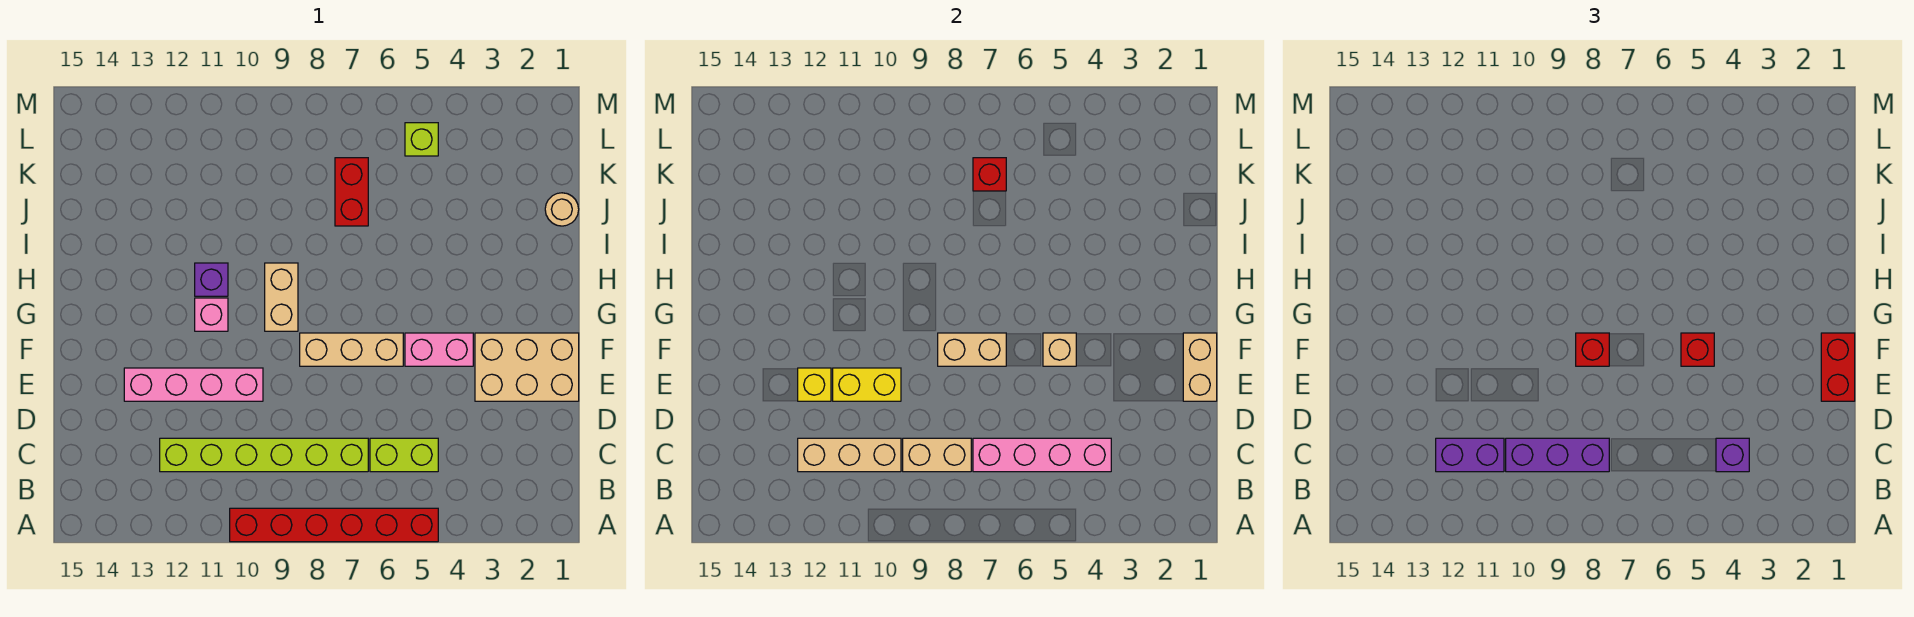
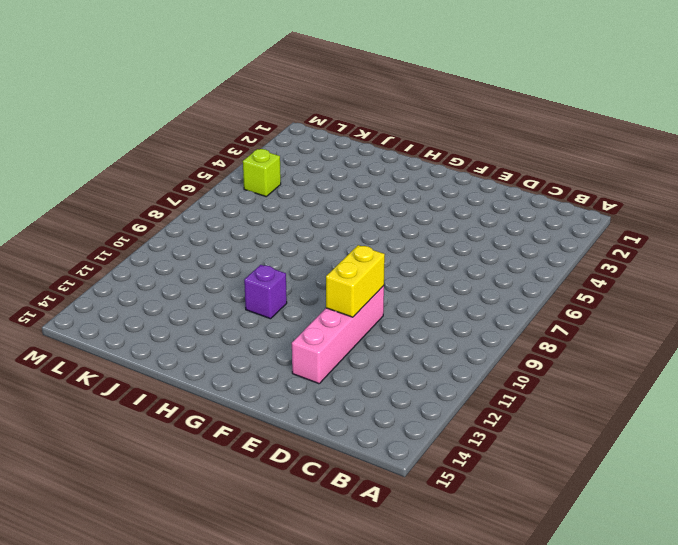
none -> red 1x6 brick [230,508,438,542]
none -> lime 1x2 brick [370,438,438,472]
none -> lime 1x6 brick [160,438,368,472]

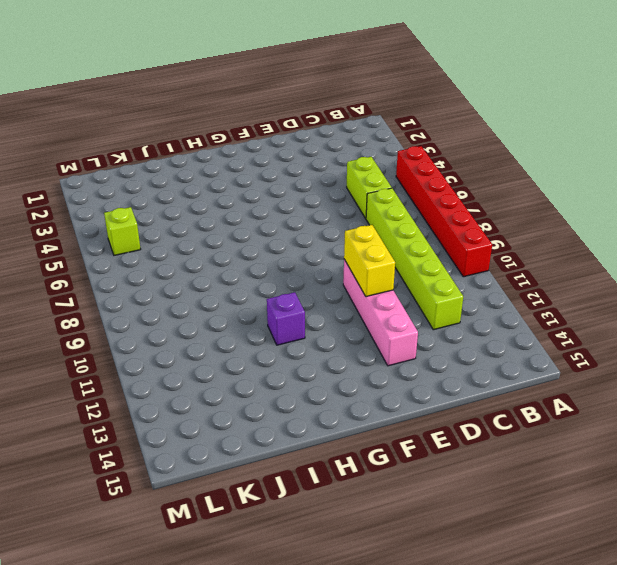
none -> tan 2x3 brick [475,333,579,401]
none -> pink 1x2 brick [405,333,473,366]
none -> tan 1x3 brick [300,333,403,366]

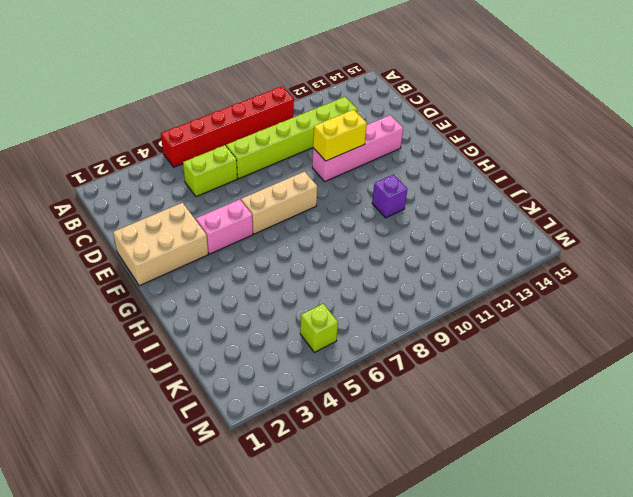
none -> tan 1x2 brick [265,263,298,331]
none -> pink 1x1 brick [195,298,228,331]
none -> tan 1x1 round brick [545,193,579,226]

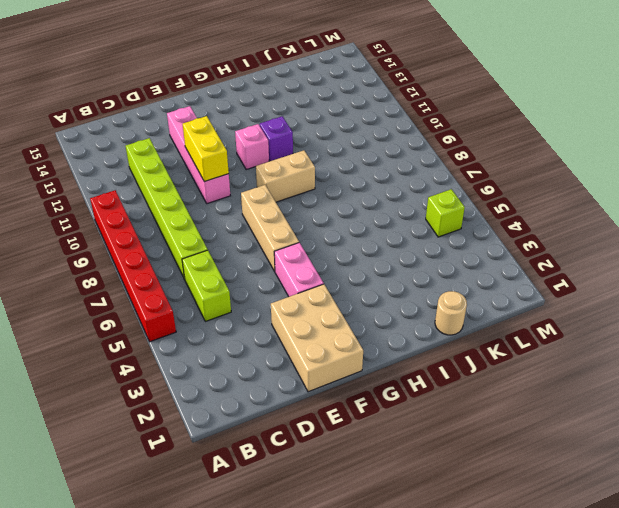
none -> red 1x2 brick [335,158,368,226]
none -> pink 1x4 brick [973,438,1111,472]
none -> tan 1x2 brick [903,438,971,472]

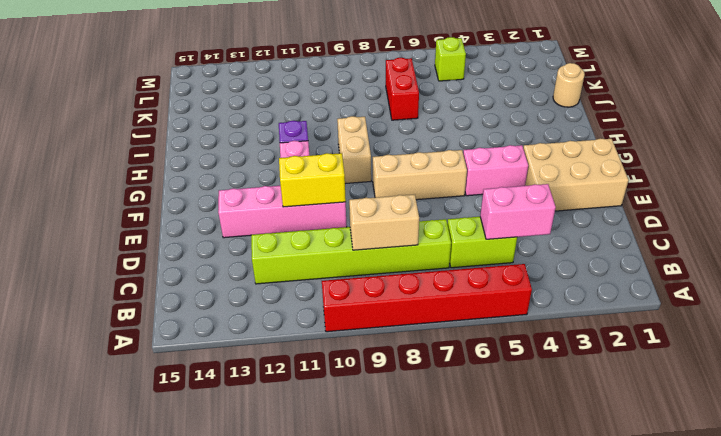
pink 1x2 brick [480,184,556,239] -> pink 1x4 brick [973,438,1111,472]
none -> tan 1x3 brick [798,438,901,472]
none -> tan 1x2 brick [1183,333,1217,401]
none -> yellow 1x1 brick [798,368,831,401]

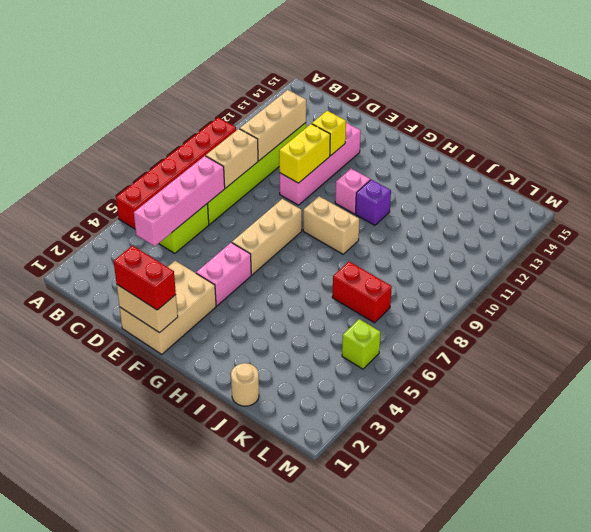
none -> tan 1x1 brick [1043,333,1076,366]
none -> tan 1x2 brick [938,333,1006,366]
none -> red 1x1 brick [973,158,1006,191]

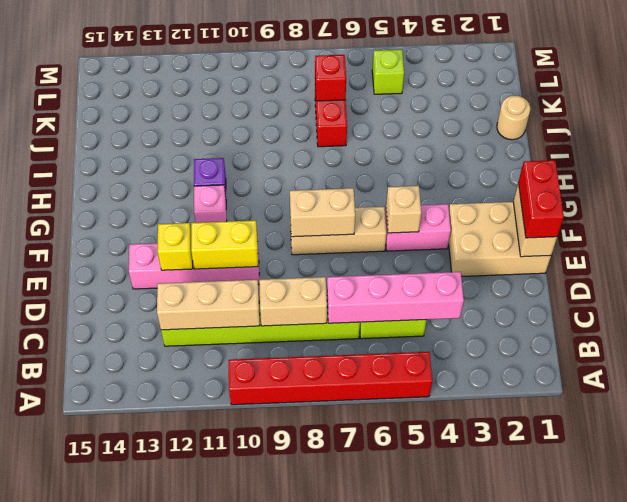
none -> tan 1x2 brick [265,263,298,331]
none -> purple 1x1 brick [1716,438,1749,472]
none -> purple 1x3 brick [1506,438,1609,472]

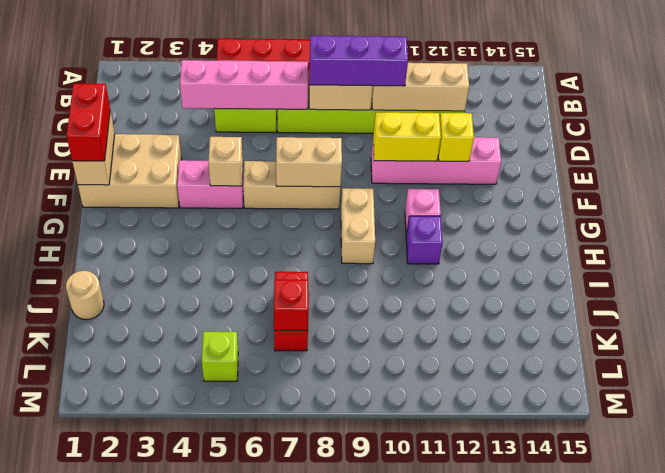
none -> purple 1x1 brick [1716,438,1749,472]
none -> purple 1x2 brick [1436,438,1504,472]
none -> red 1x1 brick [1681,333,1714,366]

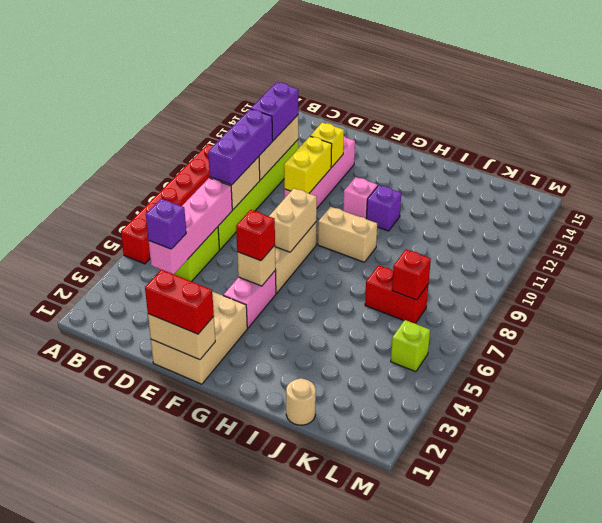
none -> red 1x1 brick [1576,333,1609,366]

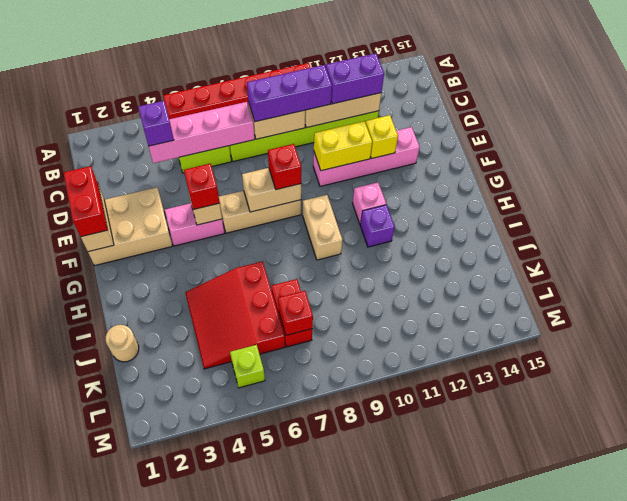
red 3x3 slope [185,261,285,369] -> none

